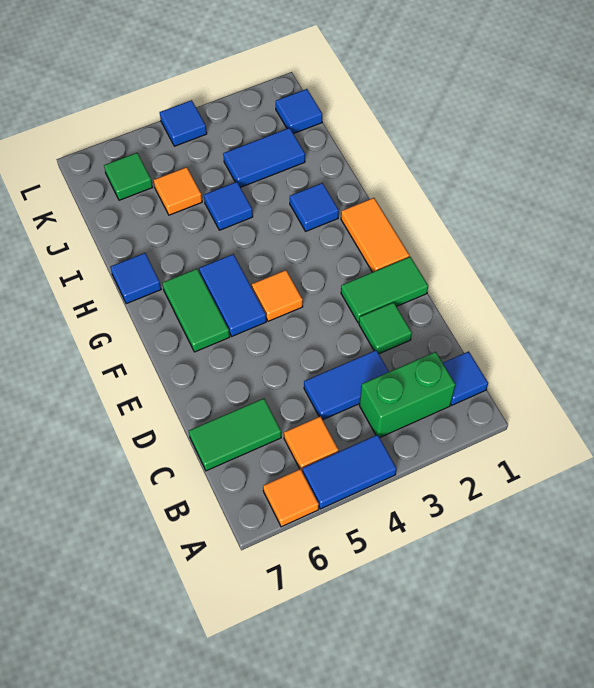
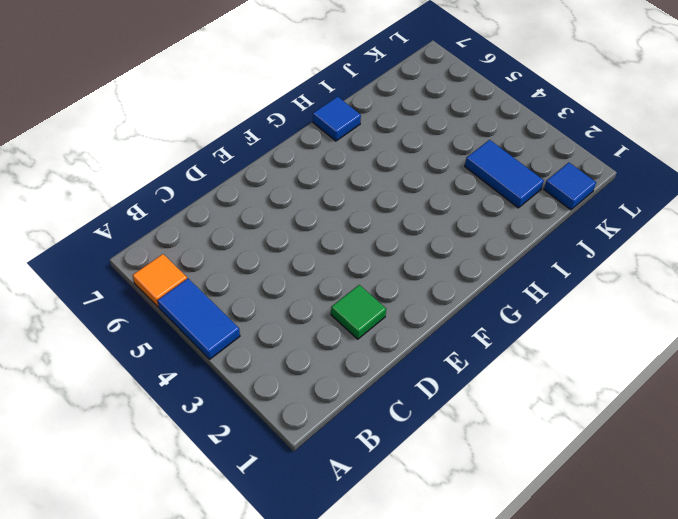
none -> blue 1x1 tile [443,351,488,405]
none -> green 1x2 brick [359,352,455,438]
none -> orange 1x1 tile [284,416,338,470]

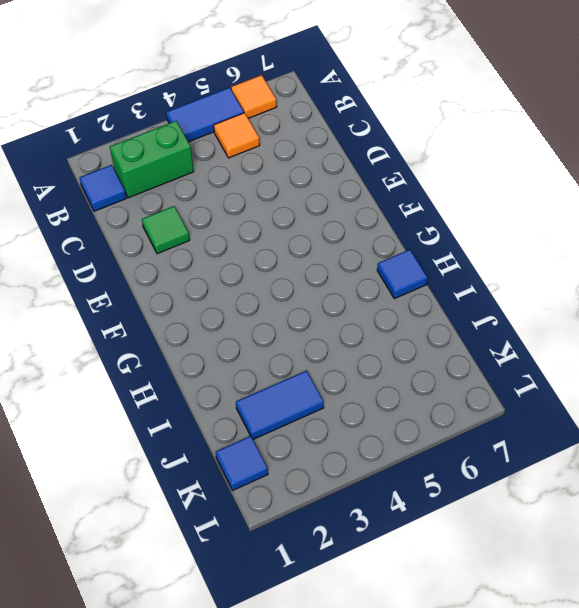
none -> blue 1x2 tile [304,350,389,420]
none -> green 1x2 tile [189,398,281,471]
none -> green 1x2 tile [341,257,428,323]

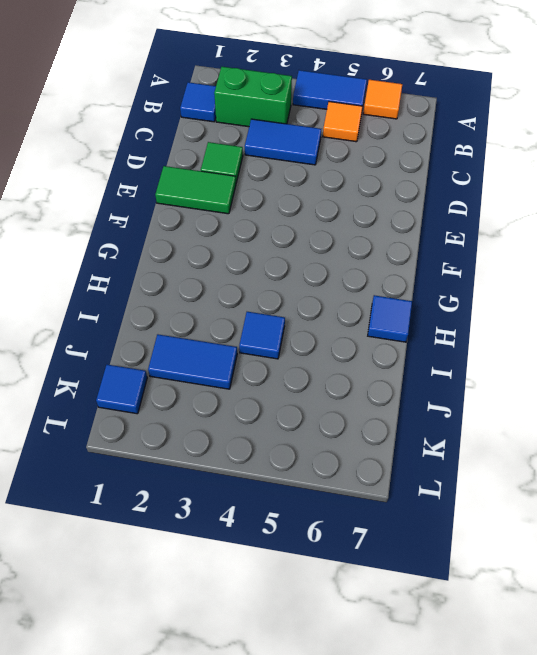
none -> green 1x2 tile [189,398,281,471]
none -> orange 1x2 tile [341,198,409,272]
none -> orange 1x1 tile [252,270,303,321]

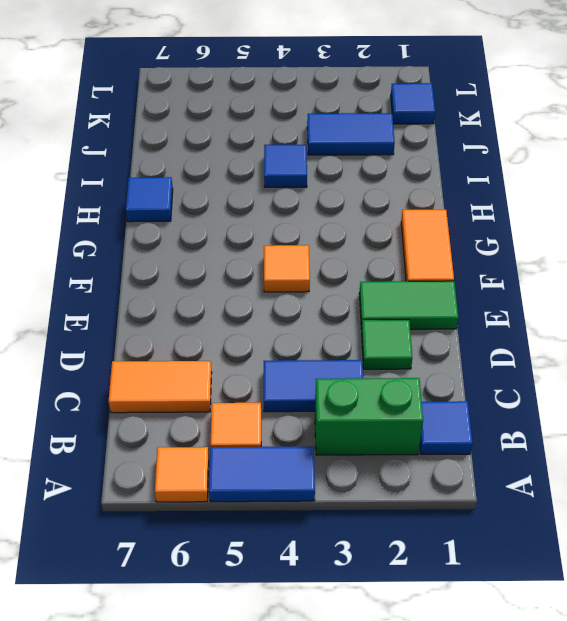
orange 1x2 tile [108,361,212,413] -> green 1x2 tile [189,398,281,471]
none -> blue 1x2 tile [199,254,266,336]
none -> green 1x2 tile [162,269,230,352]
none -> blue 1x1 tile [290,183,339,231]

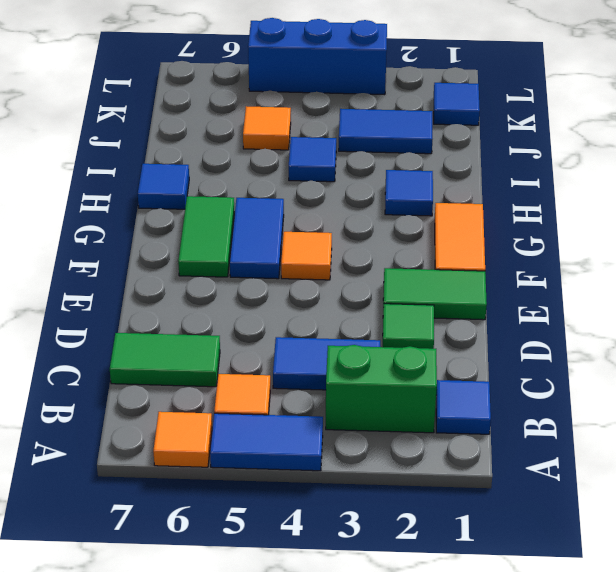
blue 1x3 brick [248,18,387,95] -> blue 1x1 tile [160,100,207,146]
none -> green 1x1 tile [104,153,153,200]

